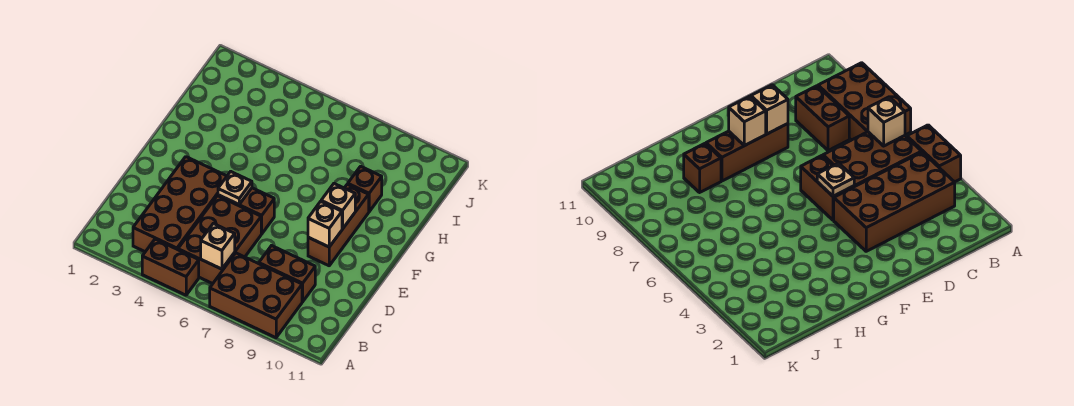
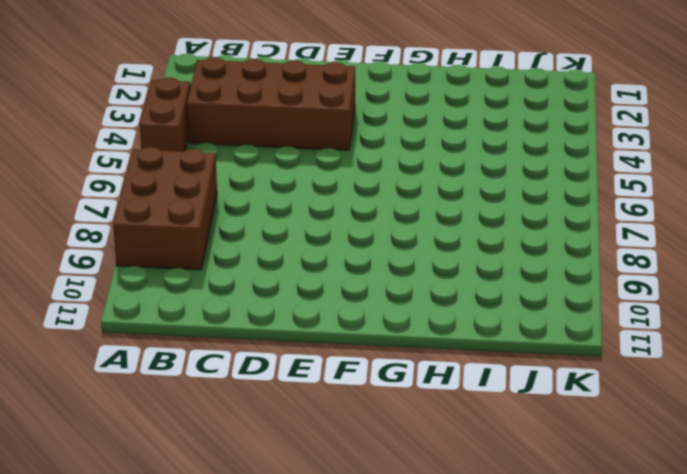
none -> brown 2x3 brick [178,196,261,284]
none -> brown 1x2 brick [259,246,315,302]
none -> brown 1x2 brick [218,188,274,234]

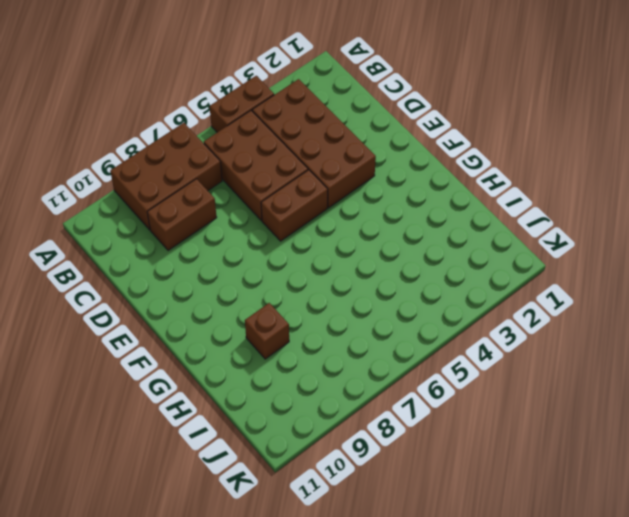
none -> brown 1x3 brick [308,184,369,266]
none -> tan 1x1 brick [201,223,235,269]
none -> tan 1x1 plate [218,172,252,204]

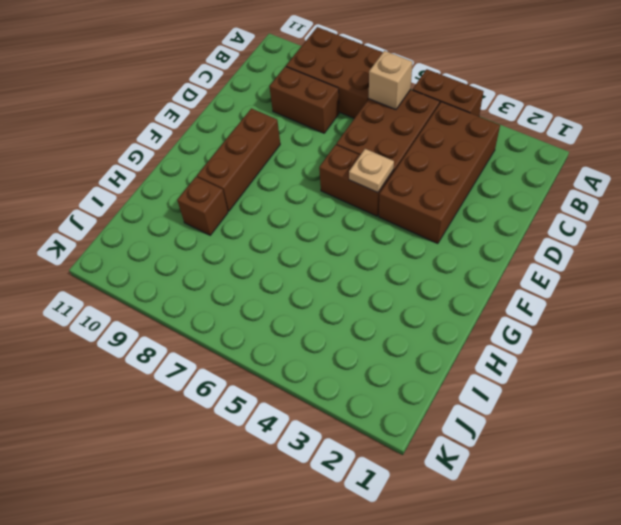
none -> tan 1x1 brick [308,201,342,247]
none -> tan 1x1 brick [321,184,355,229]

